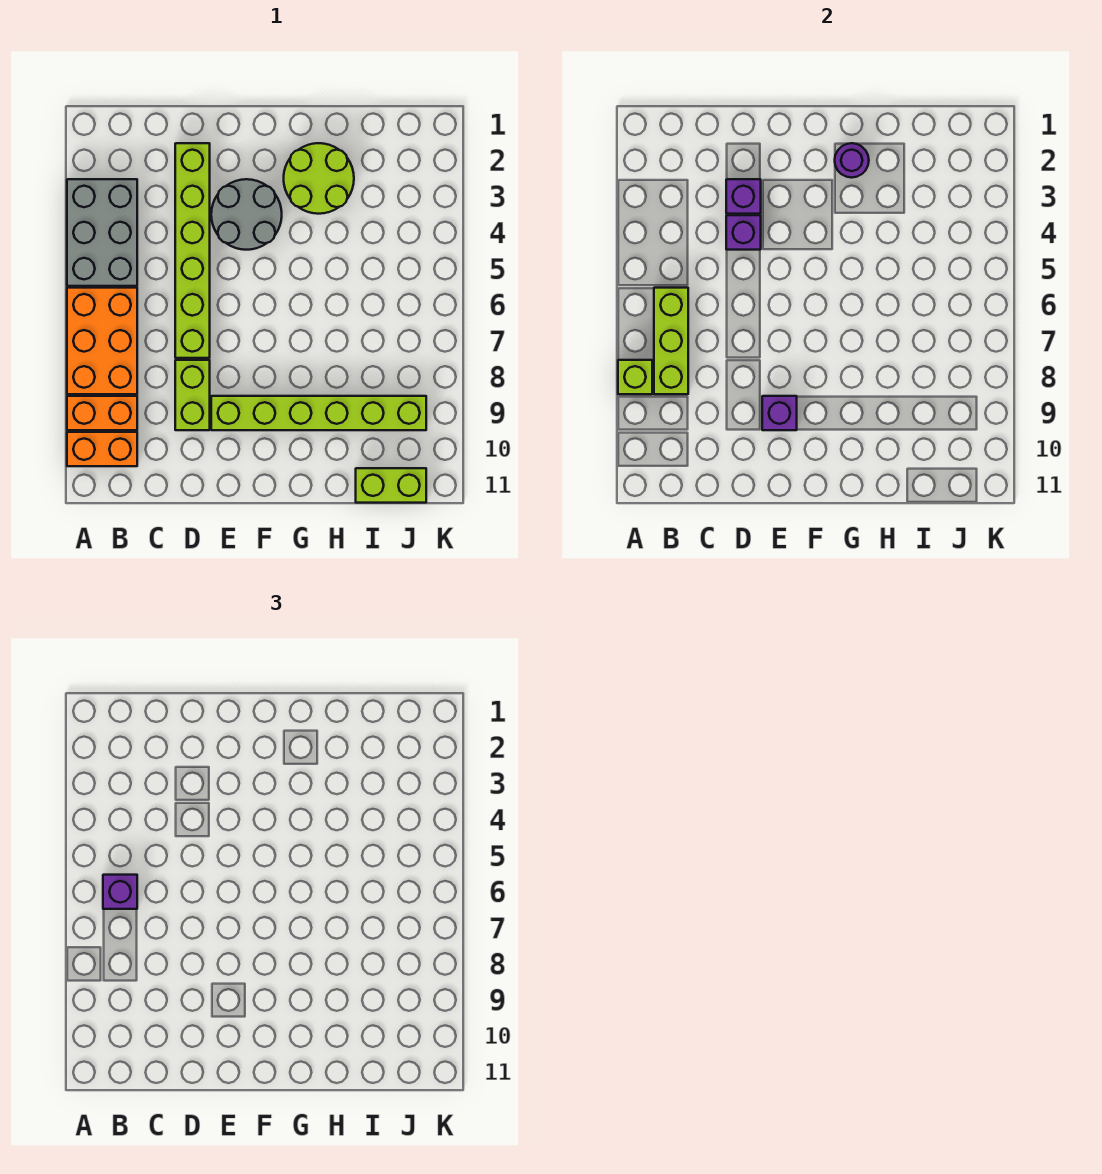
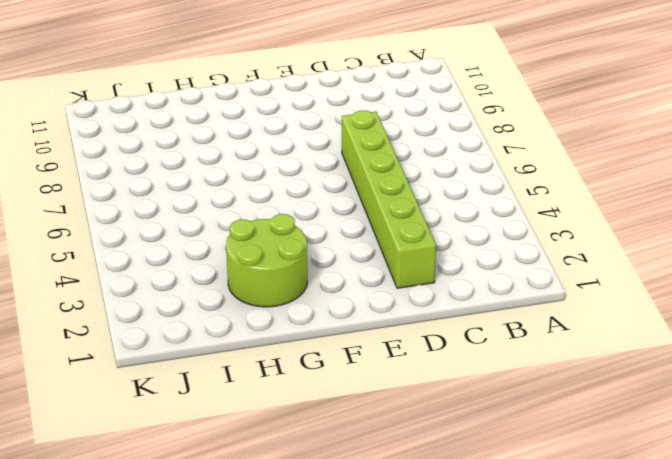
none -> grey 2x3 brick [67,179,137,286]
none -> orange 2x3 brick [67,288,137,394]
none -> orange 1x2 brick [67,396,137,430]

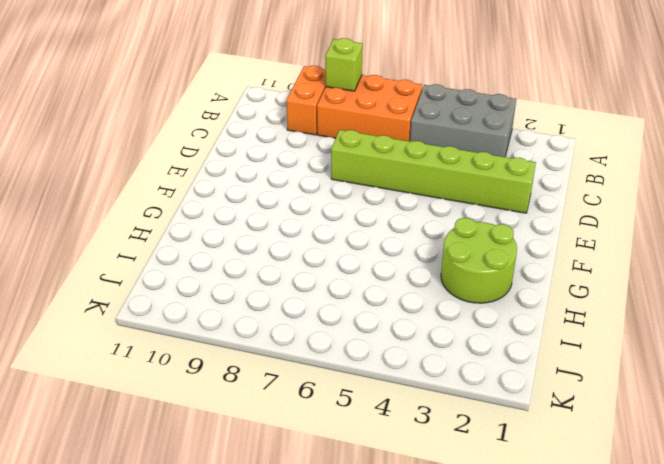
none -> orange 1x2 brick [67,432,137,466]
none -> lime 1x2 brick [175,360,210,430]
none -> grey 2x2 round brick [211,179,282,250]

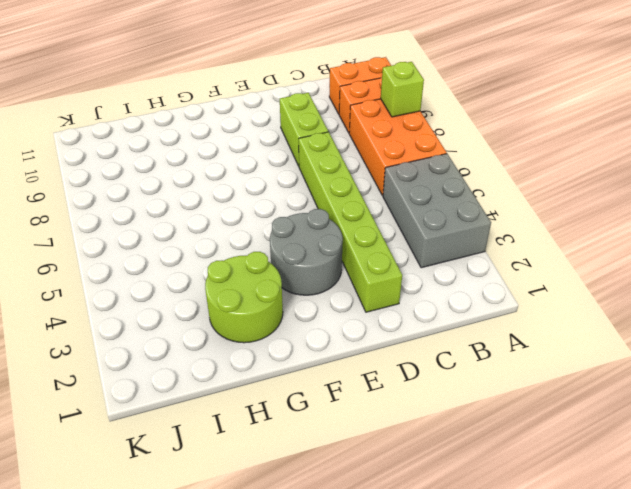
none -> lime 1x6 brick [211,396,426,430]
none -> lime 1x2 brick [356,468,426,503]
none -> lime 1x3 brick [654,288,688,394]

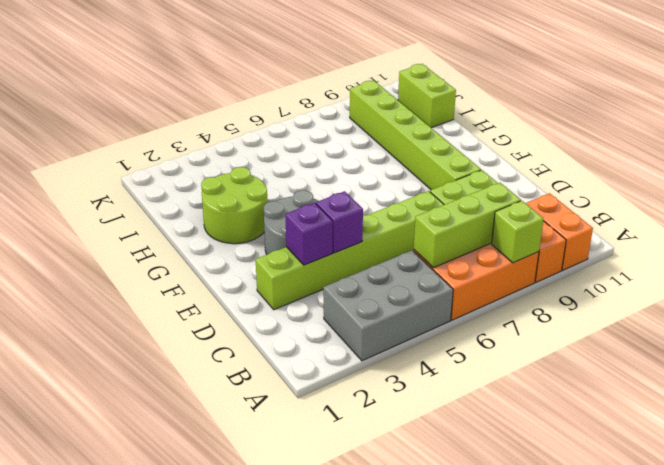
none -> purple 1x1 brick [762,396,797,430]
none -> purple 1x1 round brick [835,143,869,178]
none -> purple 1x1 brick [103,875,137,909]

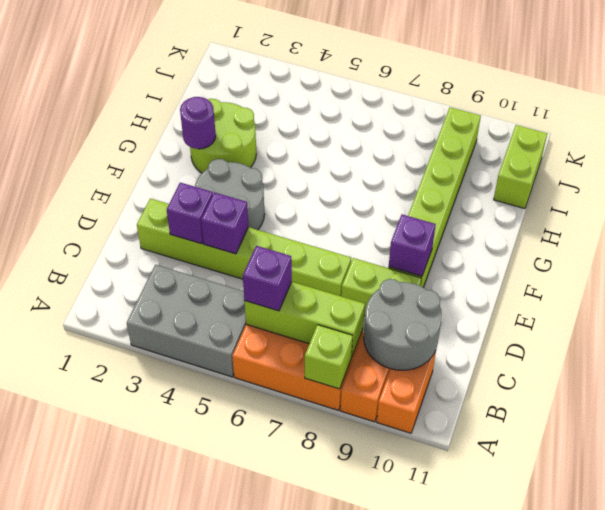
grey 2x2 round brick [364,279,442,370] -> none

